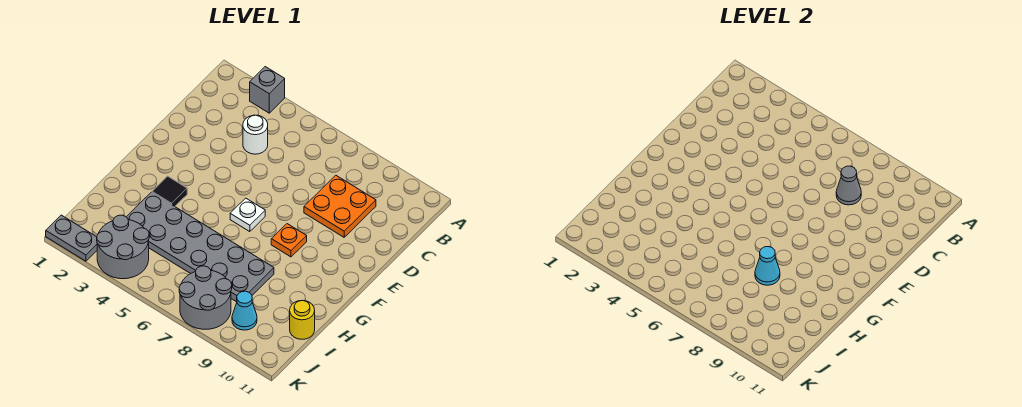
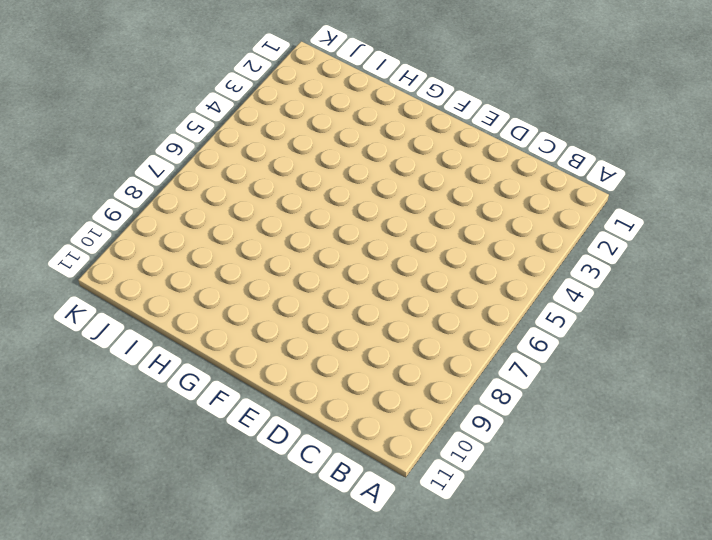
none -> grey 1x1 brick [250,67,285,113]
none -> white 1x1 round brick [243,115,268,154]
none -> orange 2x2 plate [304,175,376,237]

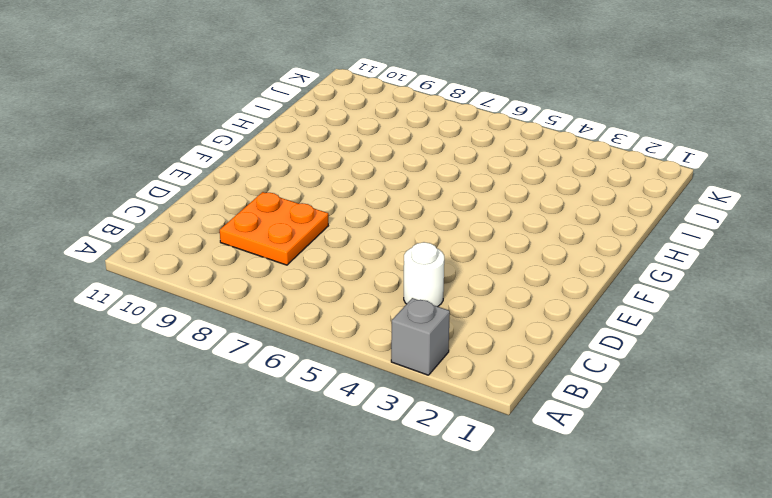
none -> white 1x1 plate [230,198,265,232]
none -> orange 1x1 plate [271,224,307,257]
none -> black 1x1 tile [152,176,187,206]

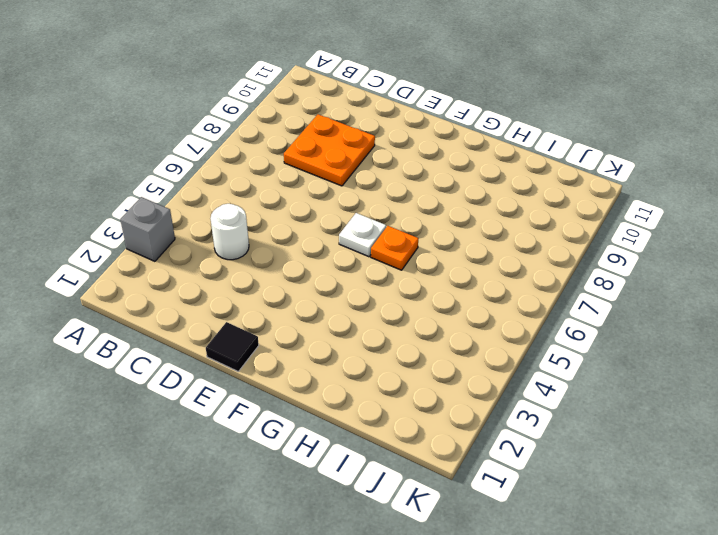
black 1x1 tile [206,322,259,371] -> black 1x1 tile moved to [152,176,187,206]
orange 1x1 plate [371,226,418,270] -> orange 1x1 plate moved to [271,224,307,257]
none -> grey 2x6 plate [127,192,274,302]
none -> yellow 1x1 round brick [290,300,315,339]
none -> grey 2x2 round brick [97,215,149,279]

